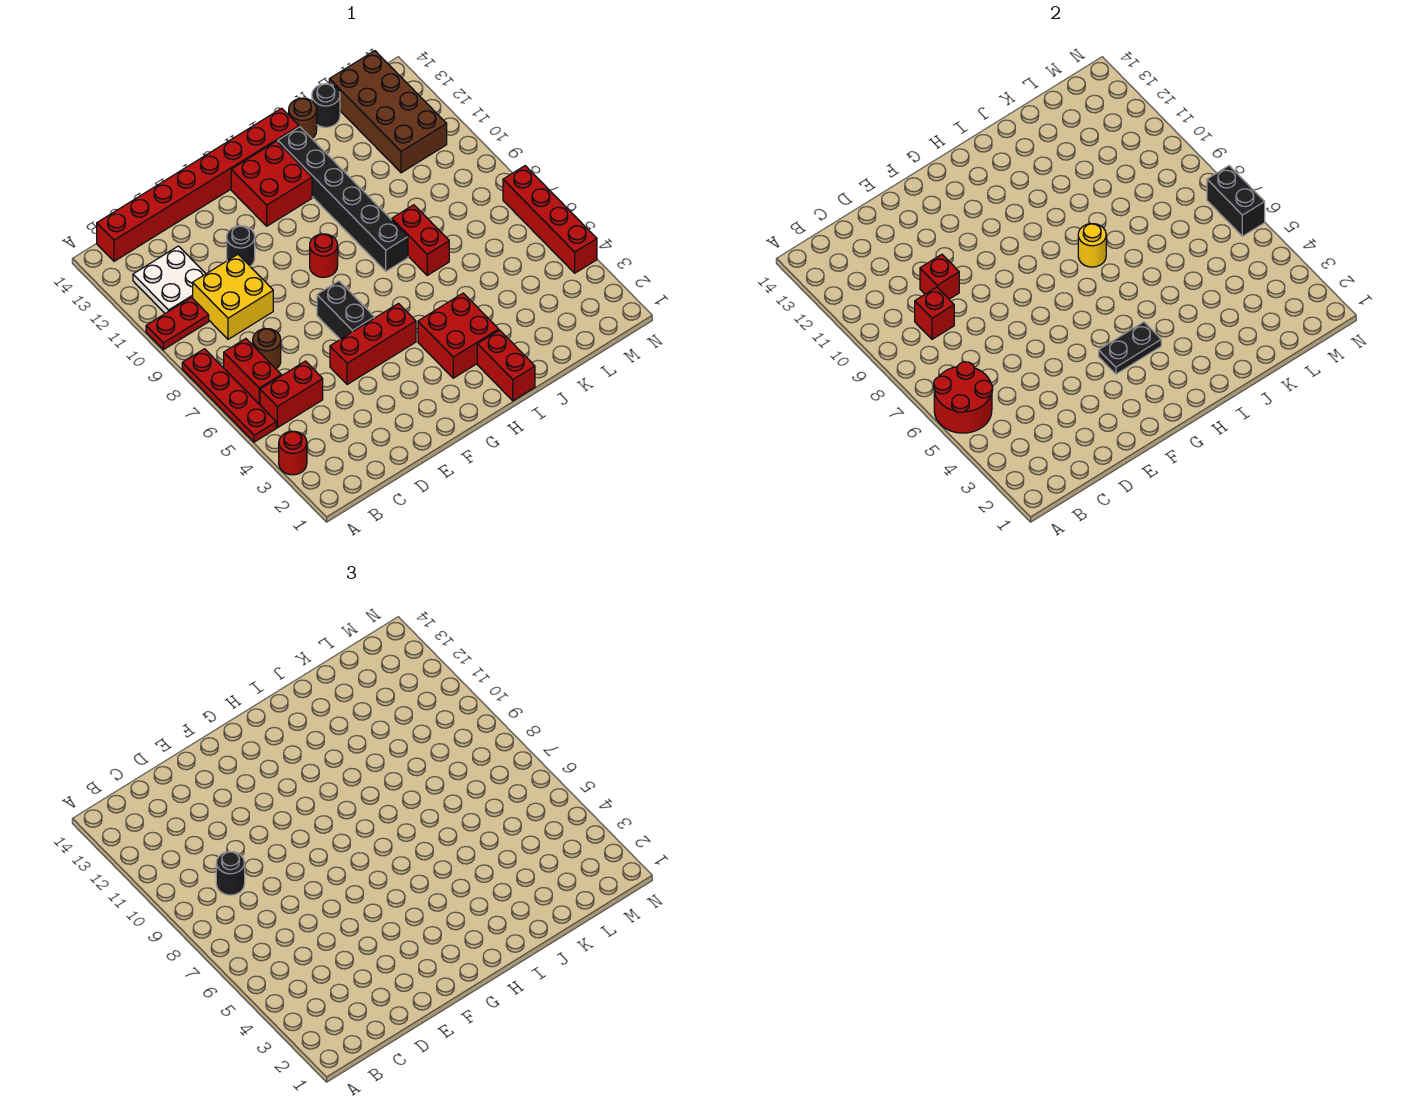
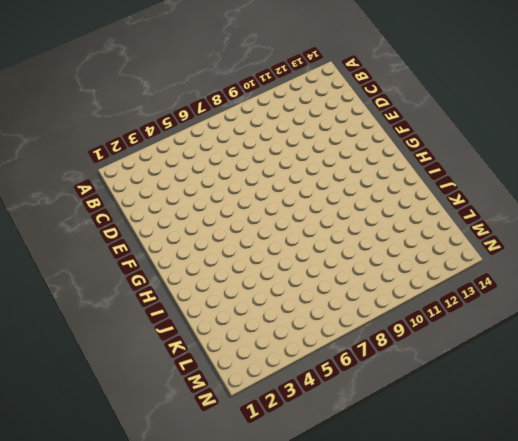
none -> red 1x1 round brick [279,431,307,475]
none -> red 1x4 plate [182,349,276,442]
none -> red 1x2 plate [146,298,209,350]

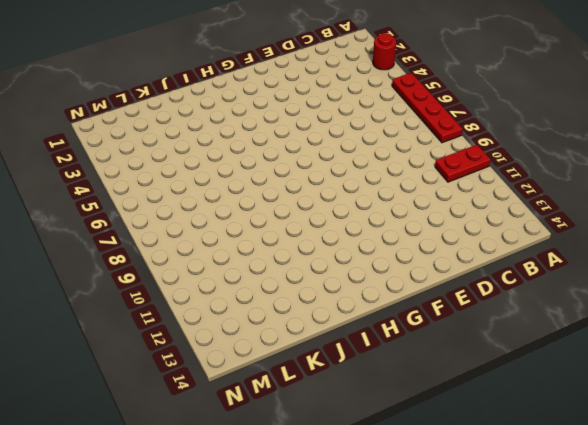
none -> red 1x2 brick [260,361,323,428]
none -> red 1x2 brick [224,339,281,405]
none -> white 2x2 plate [133,246,206,313]

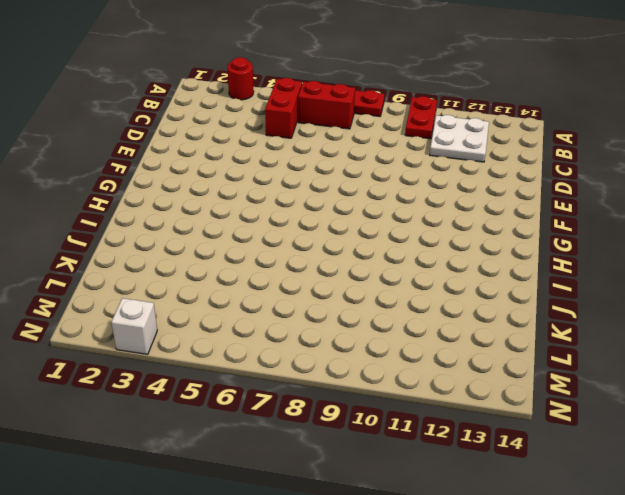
white 1x1 brick [111,298,157,354] -> none
none -> red 1x8 brick [97,108,299,261]
none -> brown 1x1 round brick [253,329,281,369]
none -> yellow 2x2 brick [193,254,273,339]

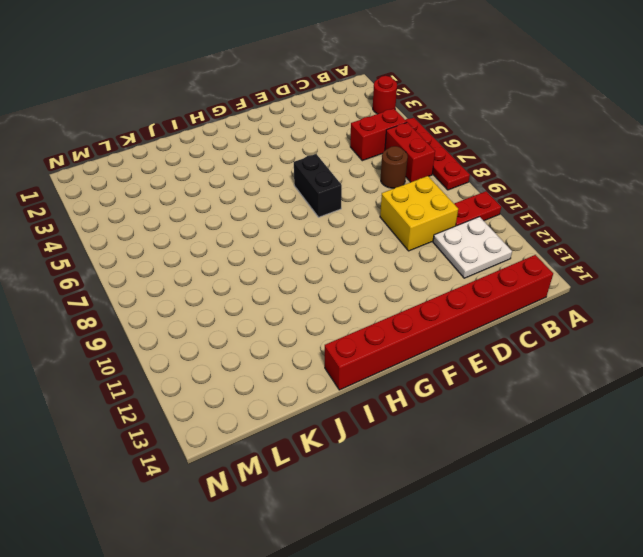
none -> red 1x3 brick [330,304,416,385]
none -> black 1x1 round brick [227,226,255,266]
none -> red 1x1 round brick [310,234,338,277]

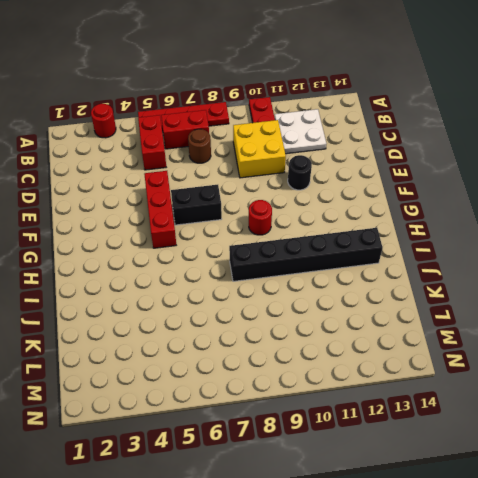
none -> red 1x8 brick [97,108,299,261]
none -> red 2x2 brick [231,141,312,226]
none -> red 2x2 brick [418,293,499,378]

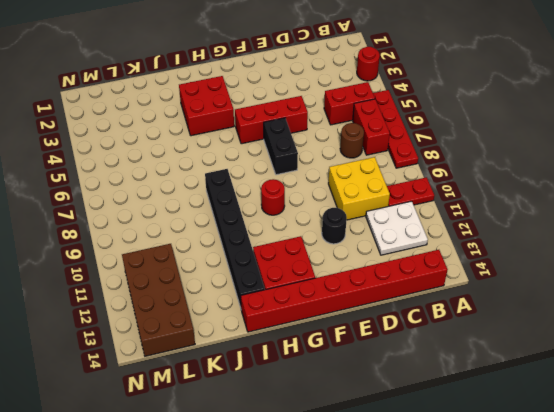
none -> red 1x2 brick [477,330,535,401]
none -> red 1x2 brick [392,205,449,275]
none -> brown 1x1 round brick [289,98,317,138]

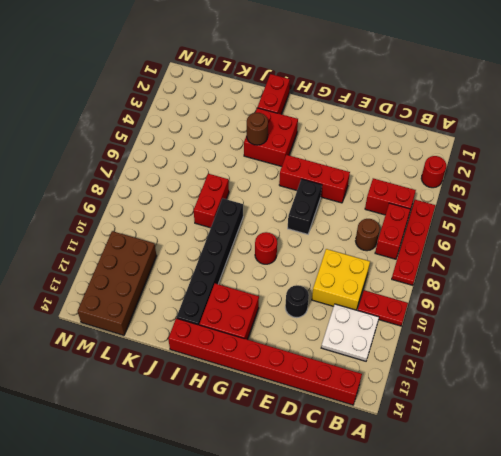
brown 1x1 round brick [247,113,268,145] -> brown 1x1 round brick moved to [289,98,317,138]
none -> black 1x1 round brick [312,84,340,127]
none -> red 1x4 brick [503,166,597,273]
none -> red 2x2 round brick [934,362,993,433]

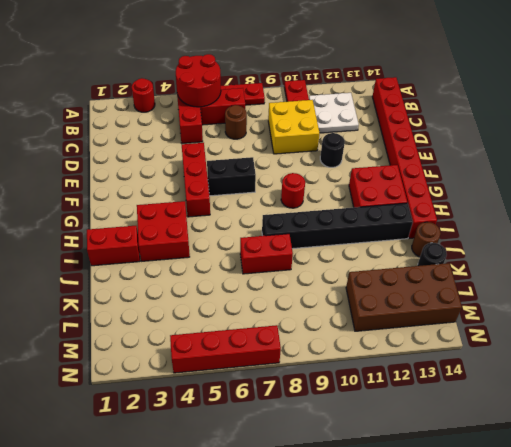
none -> red 1x1 brick [915,287,954,339]
none -> red 1x1 brick [920,254,959,299]
none -> black 1x2 plate [1099,322,1161,374]

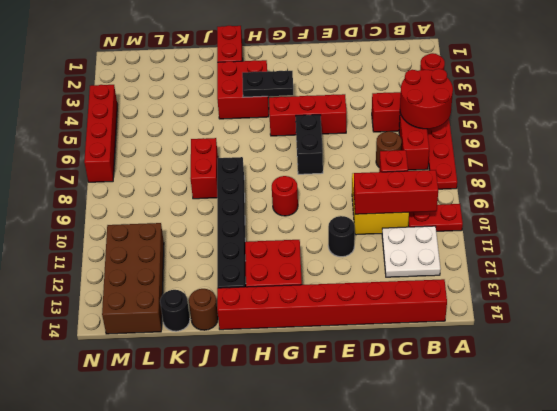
red 1x3 brick [354,170,438,214] -> red 1x1 brick [920,254,959,299]
none -> yellow 1x1 round brick [1078,224,1106,267]
none -> black 1x2 brick [1207,166,1265,236]
none -> black 1x1 round brick [216,852,245,895]

